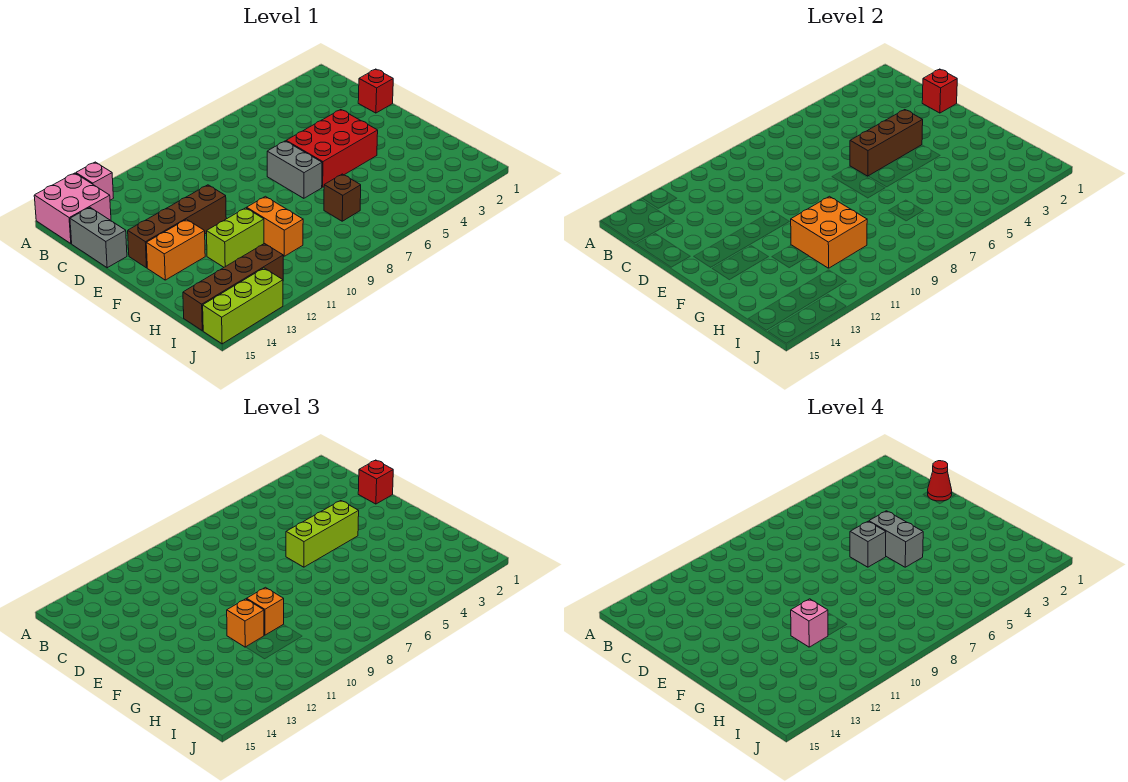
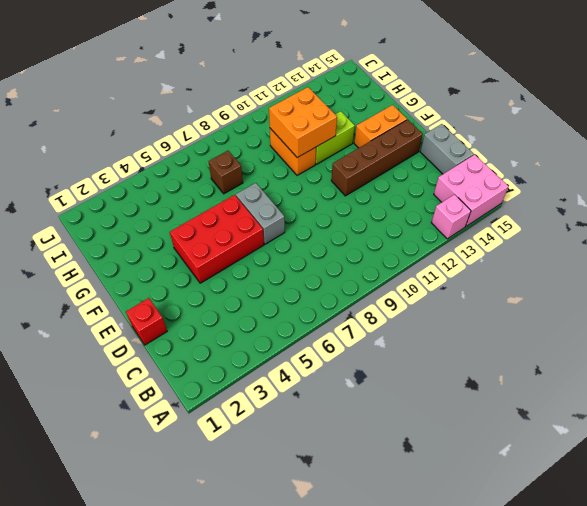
none -> brown 1x4 brick [183,244,283,331]
none -> lime 1x3 brick [203,268,283,344]
none -> red 1x1 brick [922,69,957,113]

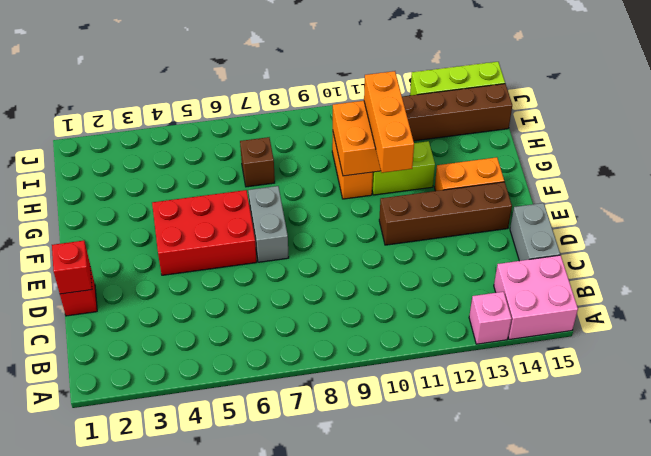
orange 1x3 brick [364,71,414,173] -> orange 1x1 brick [227,599,264,647]
none -> brown 1x3 brick [850,110,923,176]
none -> red 1x1 brick [358,460,393,504]
none -> lime 1x3 brick [286,501,359,567]

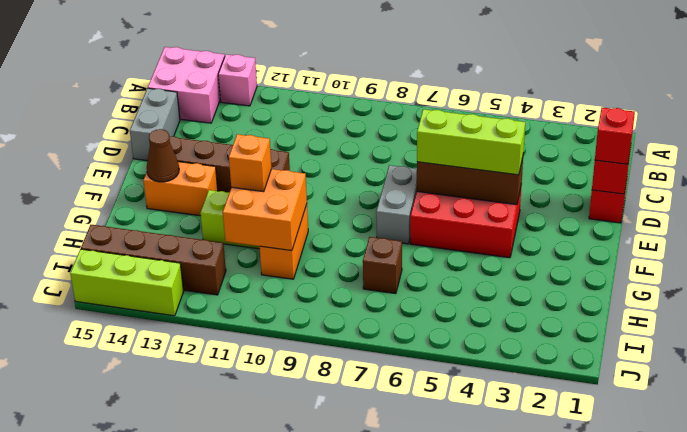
brown 1x1 cone [147,129,179,182] -> none
none -> orange 1x1 brick [247,587,284,635]
none -> red 1x1 cone [928,461,952,501]
none -> grey 1x2 brick [869,511,923,567]

